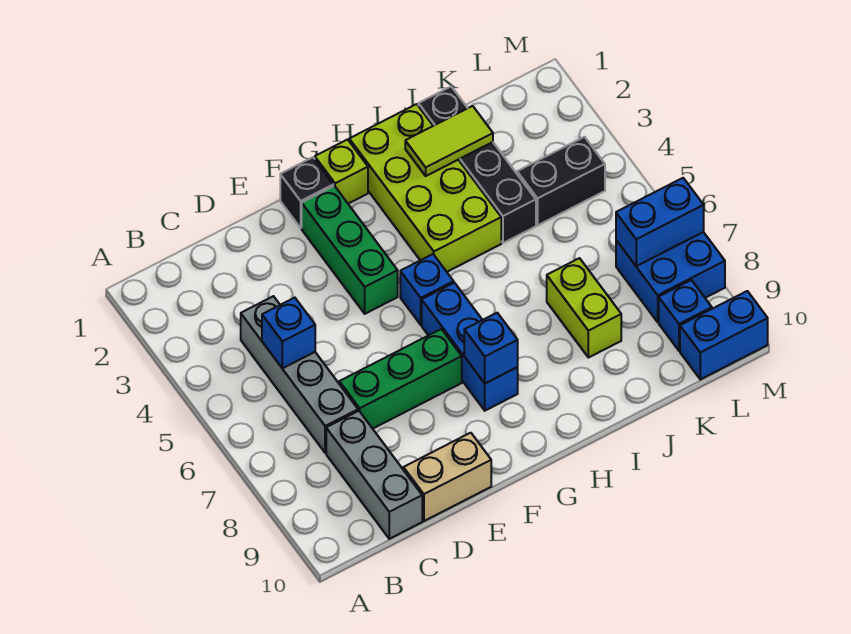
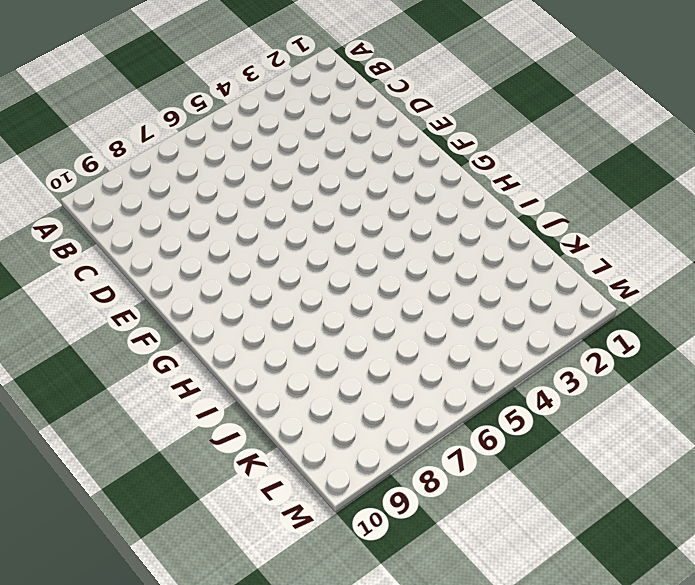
none -> grey 1x4 brick [241,296,358,453]
none -> grey 1x3 brick [326,411,422,539]
none -> green 1x3 brick [339,329,462,429]

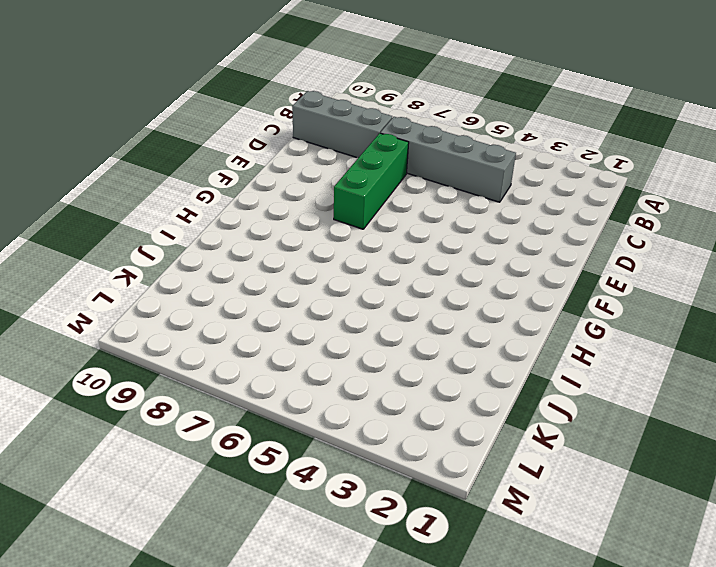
none -> tan 1x2 brick [403,433,491,521]
none -> black 1x1 brick [280,157,333,228]
none -> green 1x3 brick [302,186,398,314]

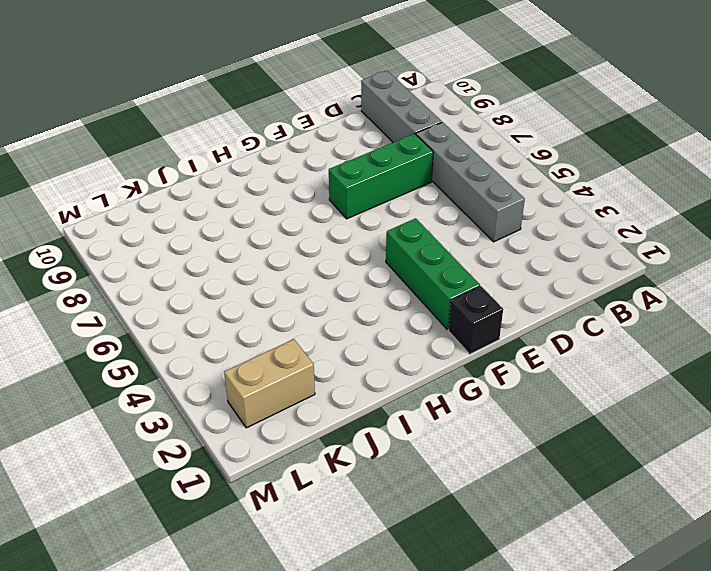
tan 1x2 brick [224,339,315,428] -> tan 1x2 brick moved to [403,433,491,521]
none -> lime 1x1 brick [315,140,368,204]
none -> blue 1x1 brick [400,254,454,325]
none -> blue 1x3 brick [422,283,518,411]

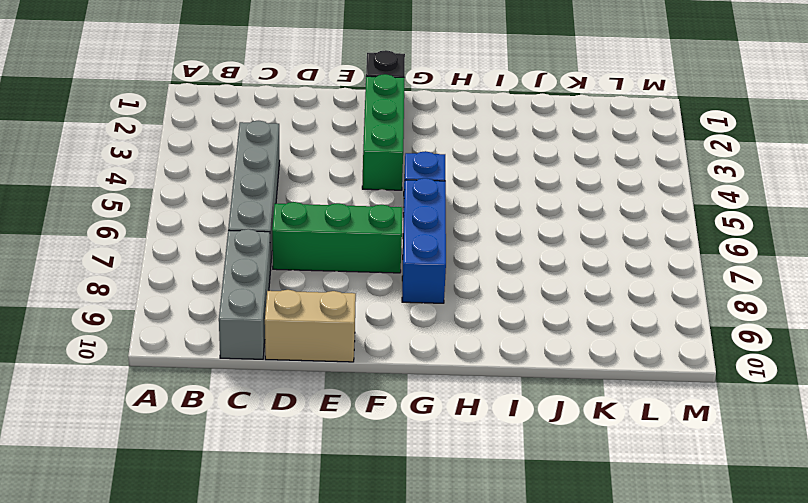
none -> lime 1x1 brick [315,140,368,204]
none -> lime 2x4 brick [349,104,501,272]
none -> black 1x4 brick [418,87,536,243]

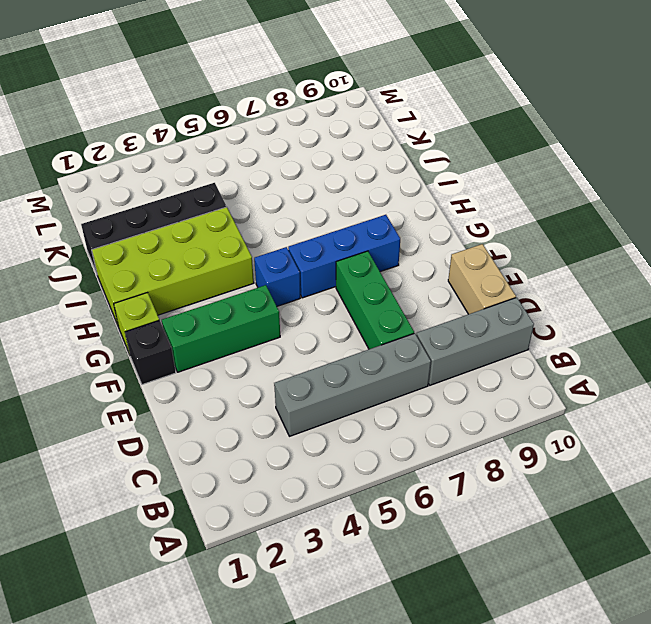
none -> lime 1x2 brick [547,258,621,358]
none -> black 1x2 brick [517,137,605,225]
none -> blue 2x2 brick [616,232,725,322]

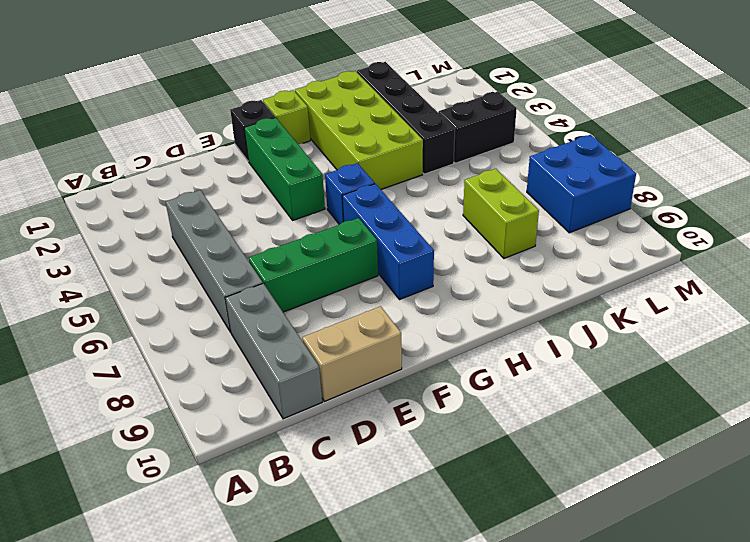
none -> blue 1x1 brick [659,280,712,351]
none -> blue 1x2 brick [680,291,768,379]
none -> blue 1x1 brick [262,298,315,368]

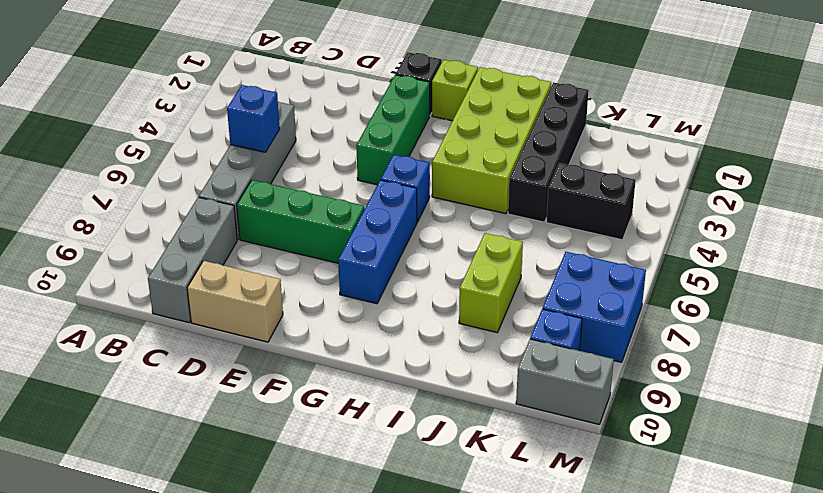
grey 1x2 brick [516,339,614,424] -> blue 1x2 brick [680,291,768,379]
none -> blue 1x1 brick [464,313,518,383]
none -> lime 1x2 tile [405,106,493,176]
none -> blue 1x2 brick [616,178,704,266]

